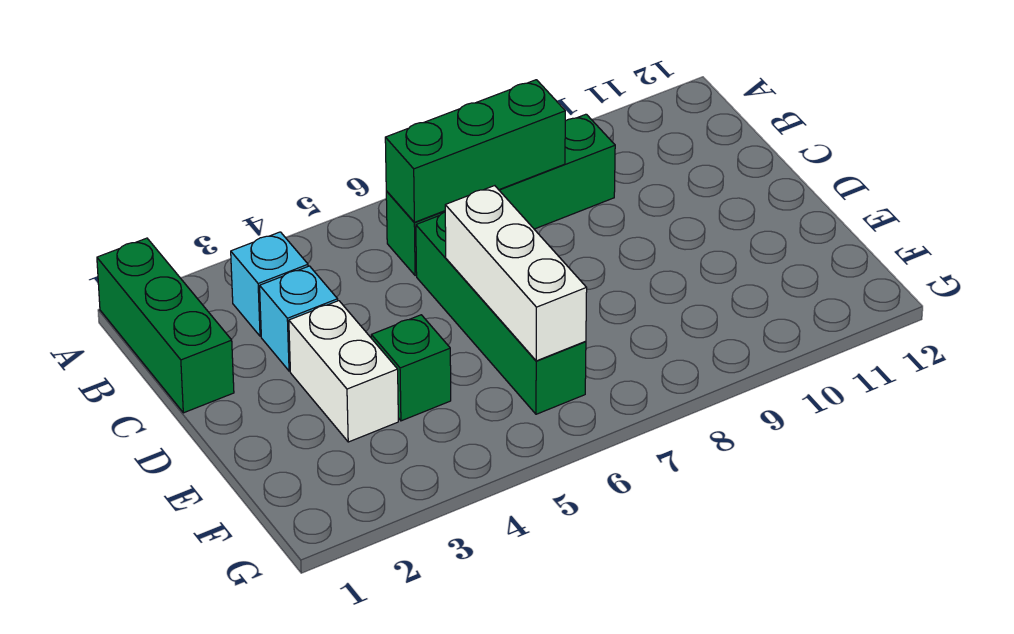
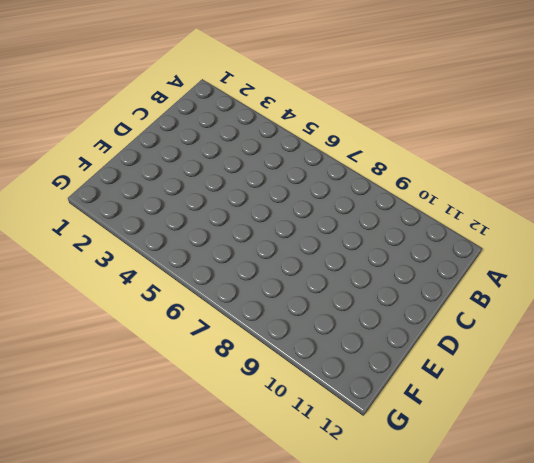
none -> green 1x3 brick [97,238,234,413]
none -> cyan 1x1 brick [231,232,308,336]

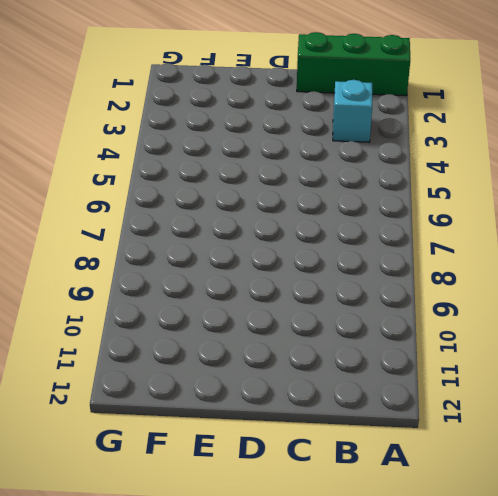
none -> green 1x4 brick [386,114,615,276]
none -> cyan 1x1 brick [260,266,338,371]

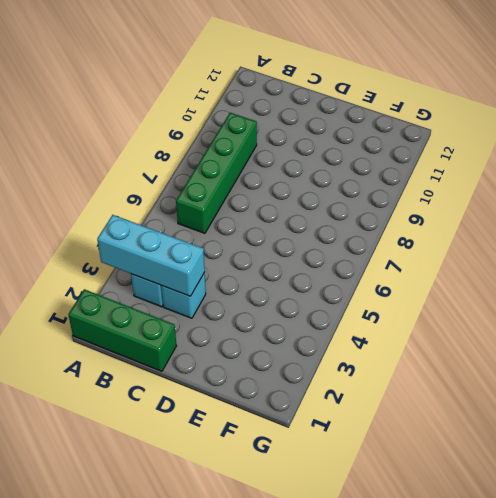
cyan 1x3 brick [97,215,205,296] -> none
none -> green 1x4 brick [416,212,586,414]
none -> white 1x2 brick [289,301,398,442]

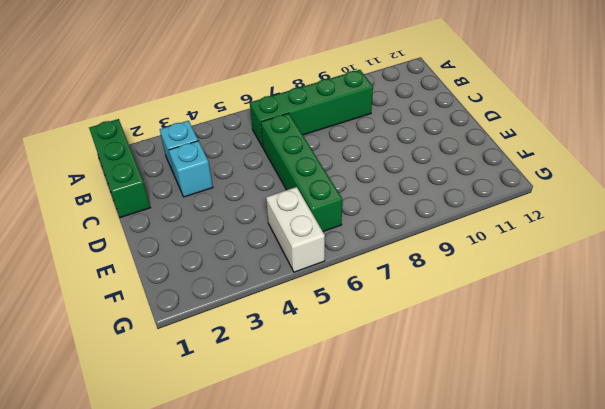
white 1x2 brick [266,187,325,272] -> white 1x2 brick moved to [289,301,398,442]
none -> green 1x1 brick [371,315,451,421]
none -> green 1x3 brick [385,80,565,222]

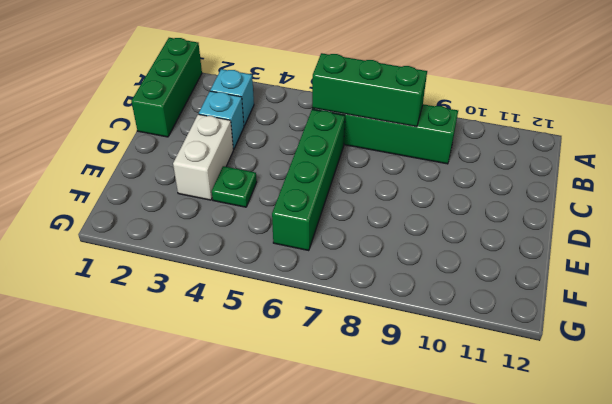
green 1x1 plate [212,166,257,207] -> green 1x1 brick [371,315,451,421]
none -> white 1x3 brick [445,186,587,361]

